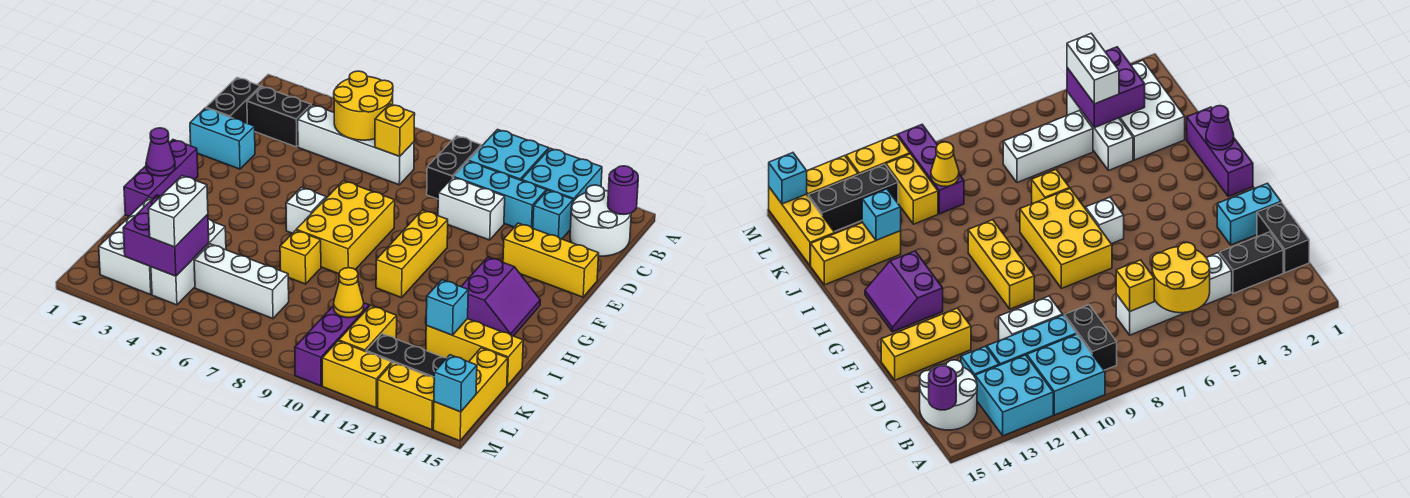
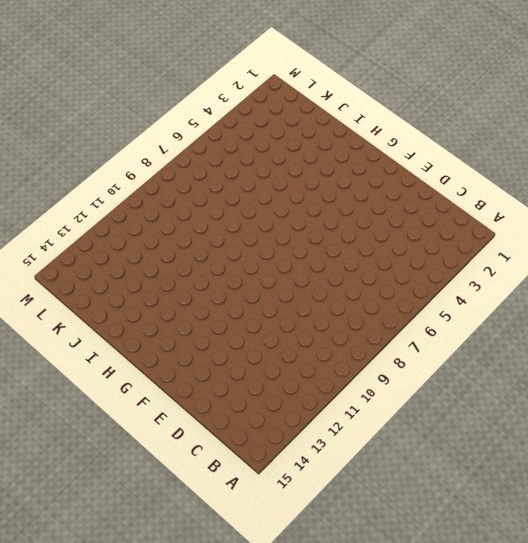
none -> cyan 2x2 brick [469,129,549,180]
none -> cyan 2x2 brick [522,148,602,201]
none -> black 1x2 brick [427,136,481,199]
none -> white 2x2 round brick [570,185,631,256]

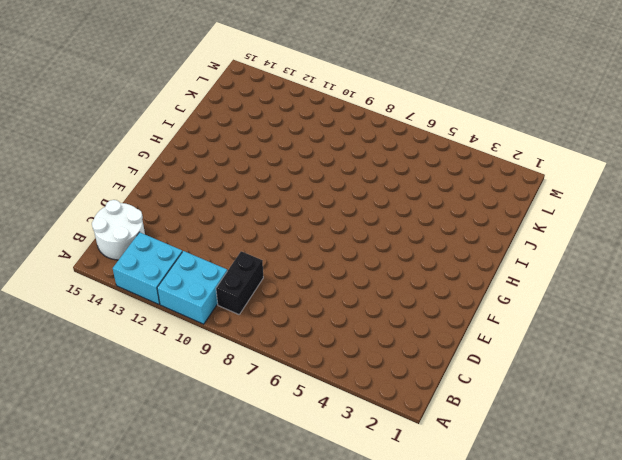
none -> black 1x2 brick [206,78,261,123]
none -> black 1x2 brick [247,87,311,147]
none -> white 1x4 brick [298,105,414,185]
none -> cyan 1x3 brick [454,161,546,228]

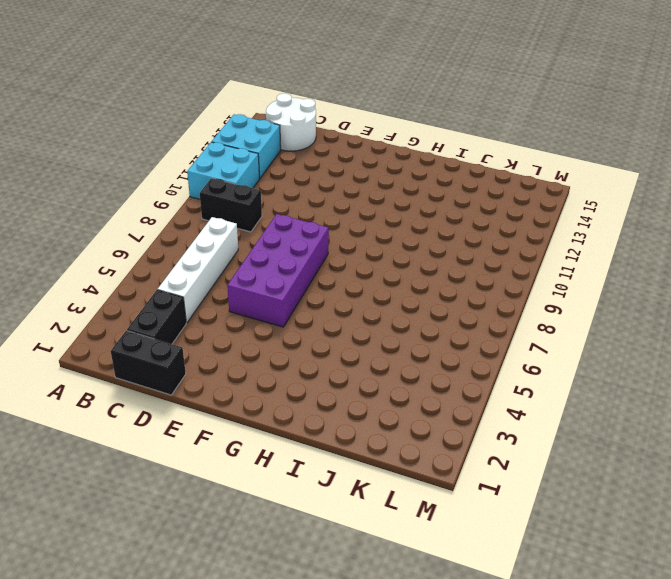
purple 2x4 brick [227,214,329,327] -> yellow 2x3 brick [296,181,395,274]
none -> cyan 1x3 brick [454,161,546,228]
none -> cyan 1x1 brick [533,190,573,239]
none -> white 1x2 brick [438,177,505,240]
none -> cyan 1x2 brick [190,108,255,169]

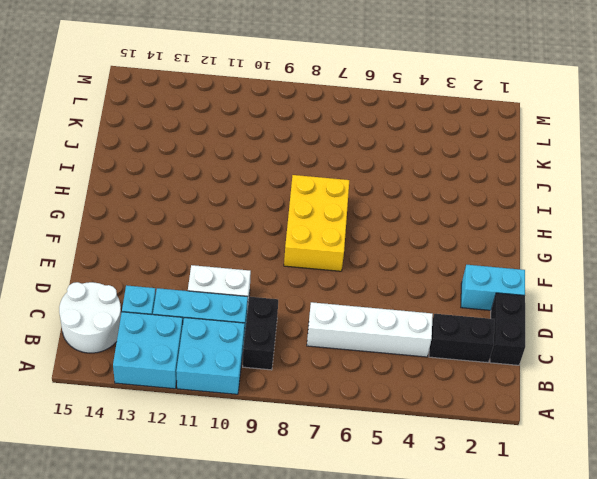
none -> yellow 1x3 brick [503,223,599,297]
none -> yellow 1x3 brick [376,210,448,298]
none -> purple 1x3 brick [124,140,198,216]
none -> white 1x1 brick [286,187,326,233]

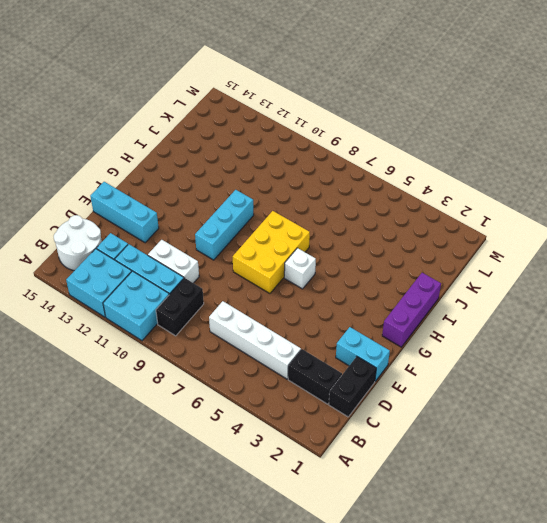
cyan 1x3 brick [90,182,159,243] -> yellow 1x3 brick [503,223,599,297]
cyan 1x3 brick [195,190,254,260] -> yellow 1x3 brick [376,210,448,298]
none -> purple 2x2 slope [461,257,540,336]
none -> yellow 1x1 brick [280,230,321,284]
none -> white 2x3 brick [99,198,152,295]
none -> white 1x3 brick [151,219,226,305]

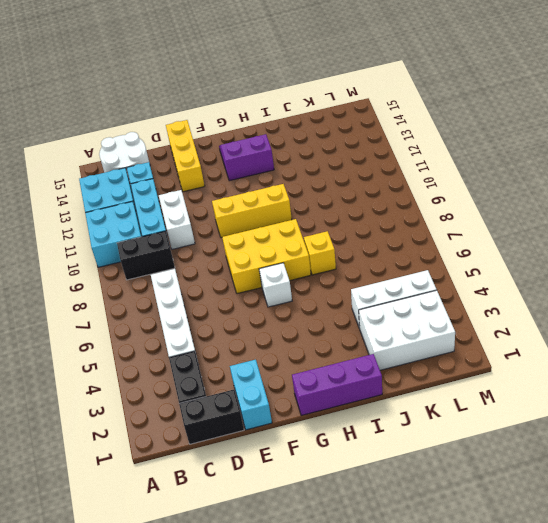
none -> yellow 1x3 brick [426,319,523,386]
none -> white 1x3 brick [194,244,289,319]
none -> purple 1x3 brick [295,303,369,386]
none -> yellow 1x2 brick [339,305,397,351]

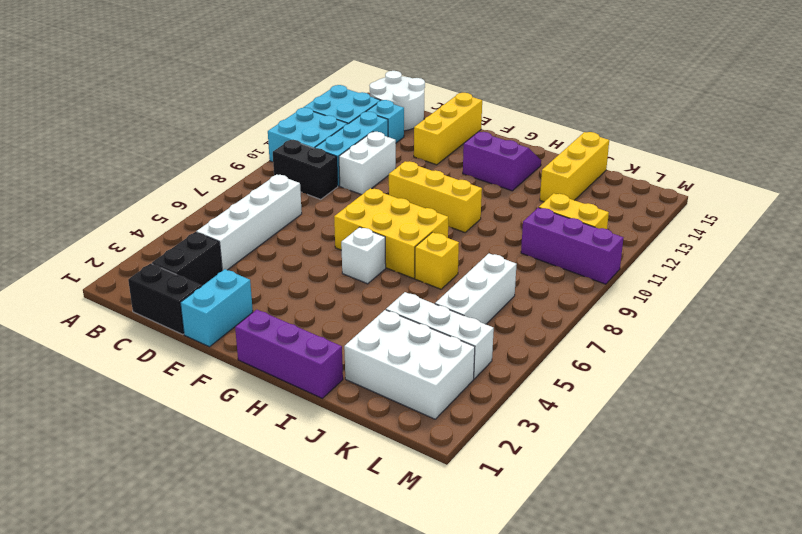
none -> yellow 1x3 brick [433,348,508,441]
none -> black 1x3 brick [366,334,446,378]
none -> yellow 1x2 brick [322,341,392,408]
none -> yellow 1x2 brick [378,362,434,430]

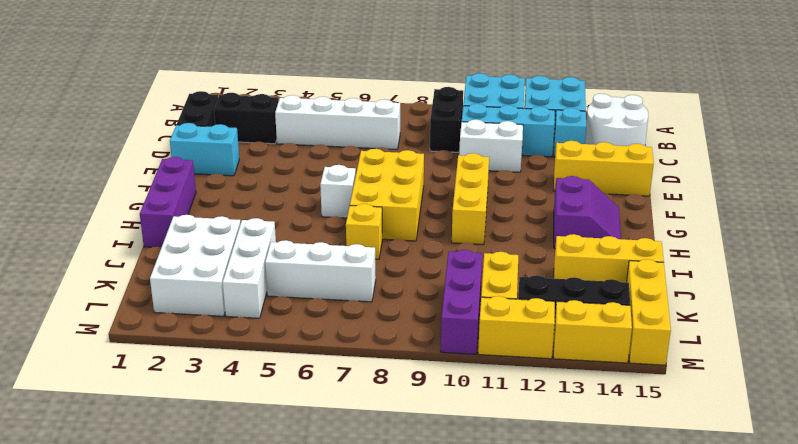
none -> yellow 2x2 round brick [334,71,393,140]
none -> purple 1x1 round brick [608,166,638,214]
none -> yellow 1x1 brick [375,104,415,156]
none -> purple 1x1 cone [146,128,175,176]

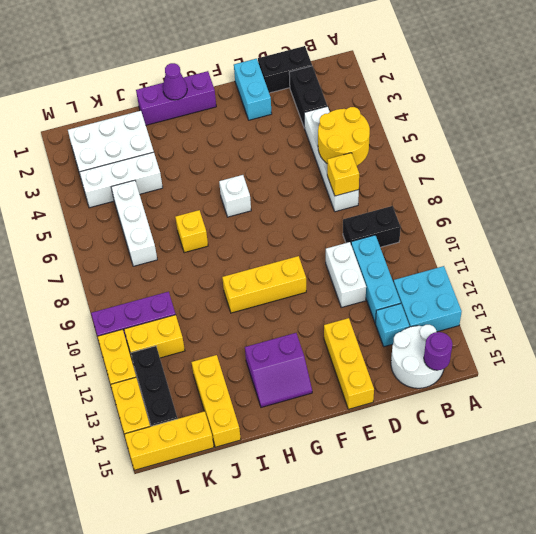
none -> cyan 2x2 brick [469,129,549,180]
none -> yellow 2x3 brick [296,181,395,274]
none -> cyan 1x1 brick [426,280,468,335]
none -> purple 2x2 brick [123,195,209,276]

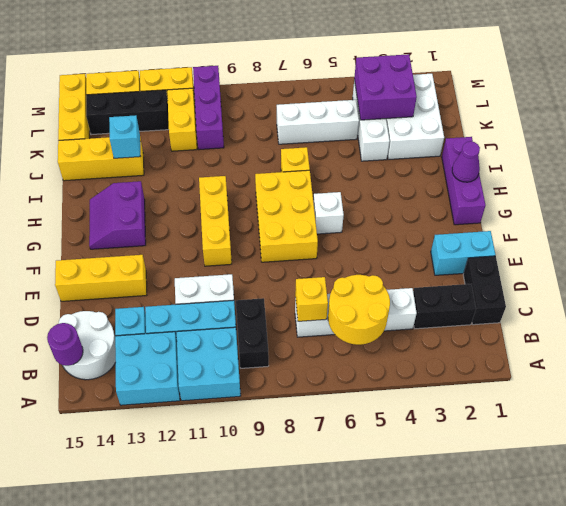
none -> yellow 1x1 cone [334,268,364,318]
none -> cyan 1x1 brick [434,355,477,412]
none -> white 1x2 brick [148,176,208,247]

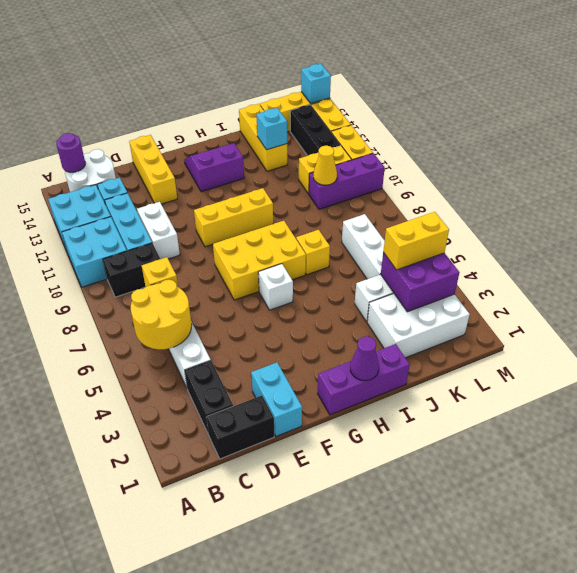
yellow 1x2 brick [383,212,449,270] -> white 1x2 brick [148,176,208,247]

